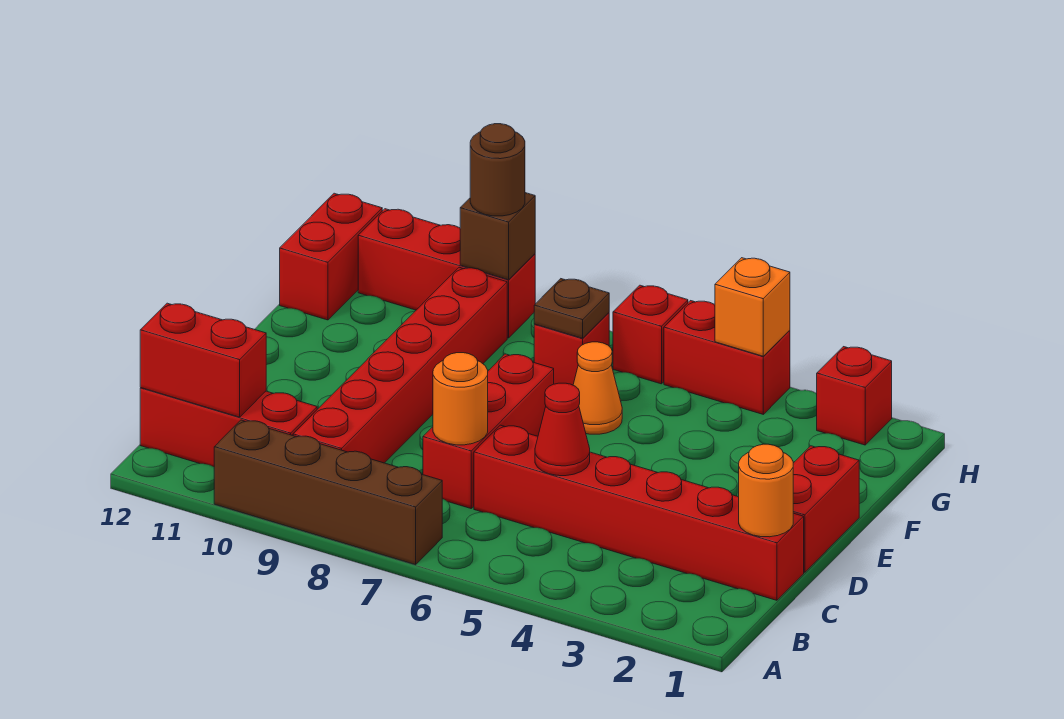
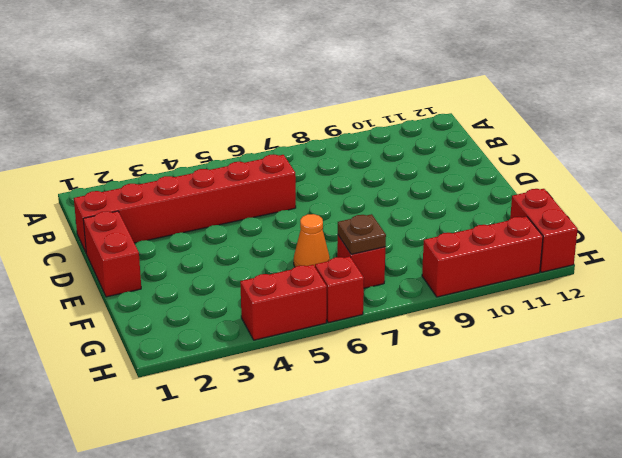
none -> brown 1x4 brick [214,420,442,565]
none -> red 1x6 brick [293,267,507,463]
none -> red 1x3 brick [140,388,317,467]

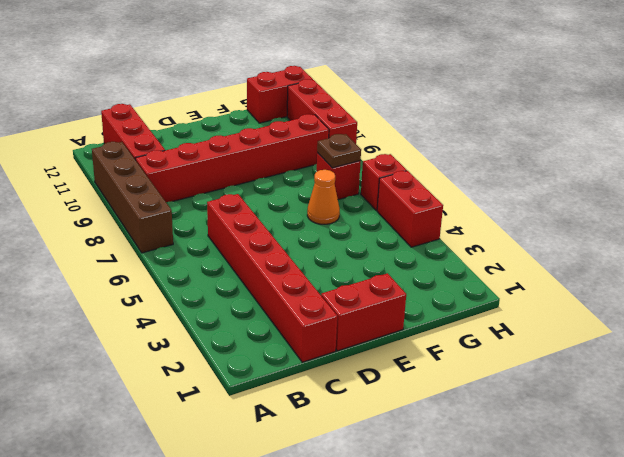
none -> red 1x3 brick [423,354,554,508]
none -> red 1x1 brick [817,347,892,445]
none -> red 1x2 brick [140,303,266,417]

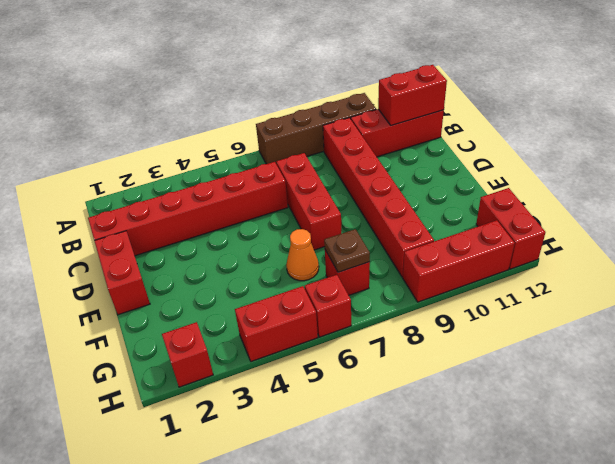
none -> orange 1x1 round brick [739,444,793,537]
none -> red 1x1 cone [535,383,590,476]
none -> orange 1x1 round brick [433,353,488,445]

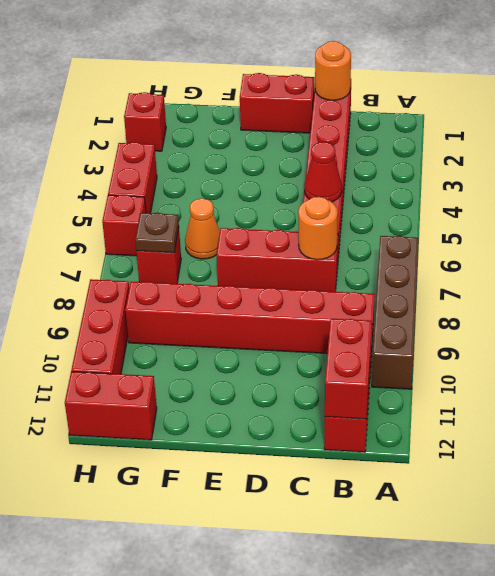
none -> orange 1x1 brick [715,258,790,356]
none -> brown 1x1 brick [460,193,535,280]
none -> brown 1x1 round brick [470,124,525,216]

